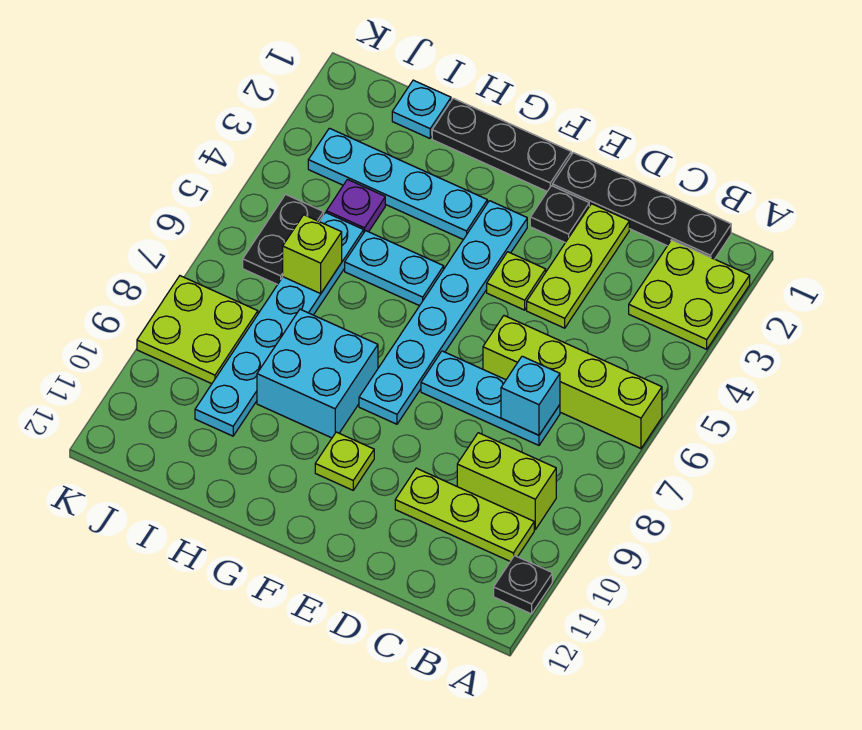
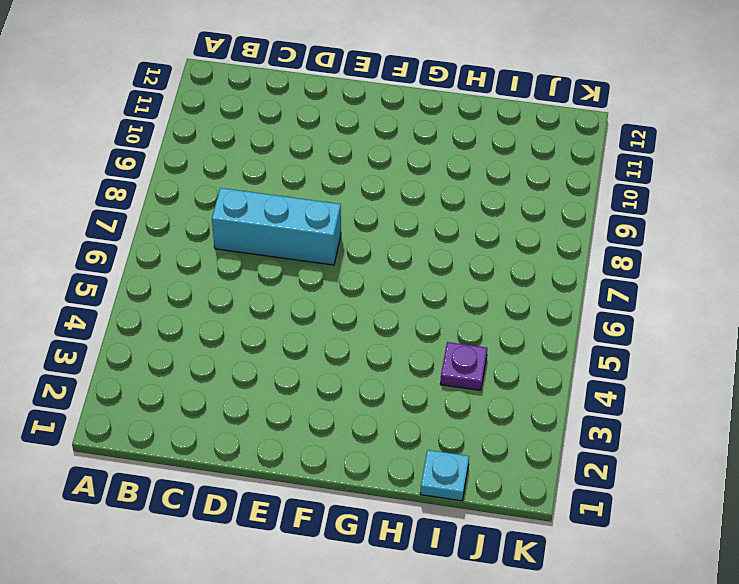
cyan 1x3 brick [212,188,341,265] -> cyan 1x3 plate [421,351,560,445]
none -> lime 2x2 plate [629,240,750,349]
none -> lime 1x4 brick [483,316,662,449]
none -> black 1x1 plate [494,556,552,614]

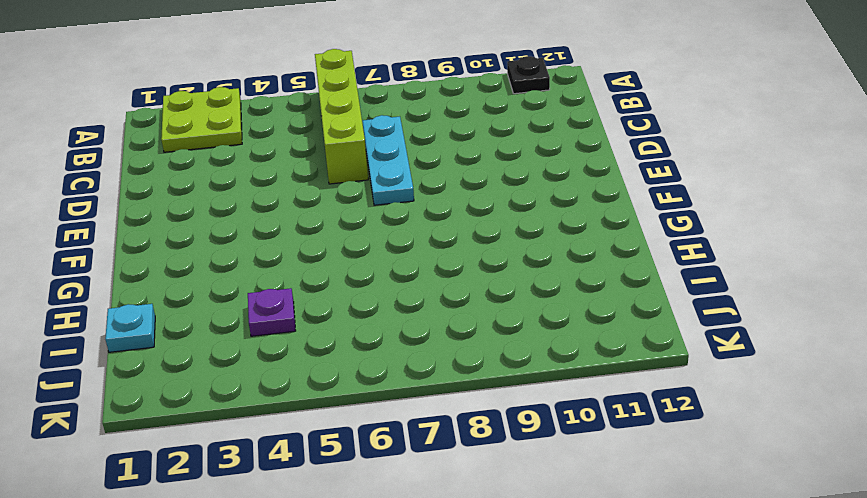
none -> black 1x4 plate [552,153,731,259]
none -> lime 1x2 brick [457,433,556,530]
none -> lime 1x3 plate [395,468,534,561]

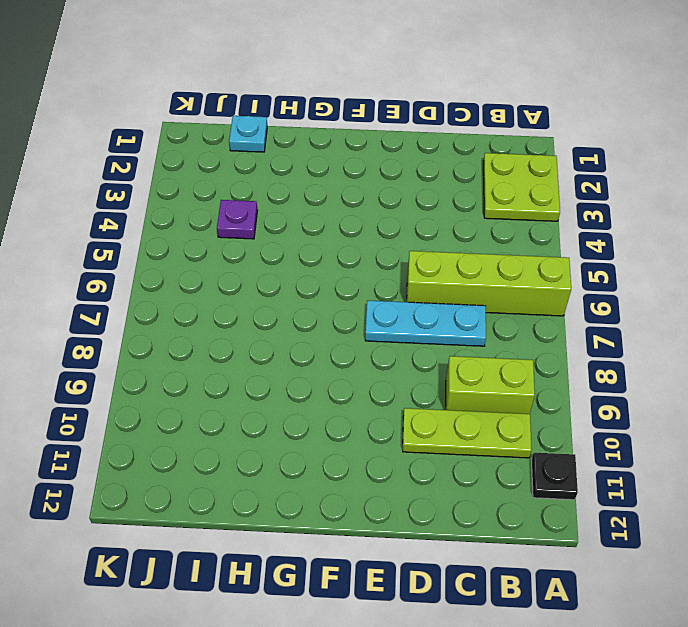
none -> black 1x4 plate [552,153,731,259]
none -> lime 1x3 plate [527,204,629,328]
none -> black 1x1 plate [530,186,589,243]

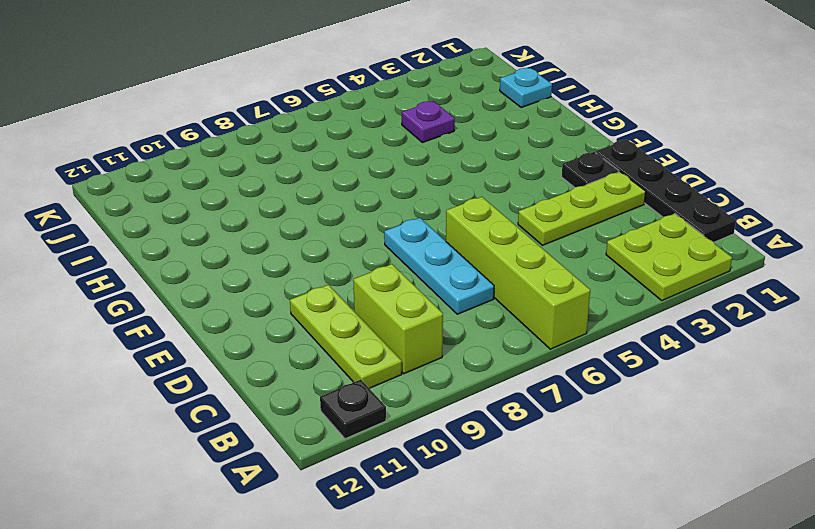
none -> lime 1x1 plate [487,252,546,310]
none -> black 1x3 plate [432,98,571,191]
none -> cyan 1x6 plate [359,201,527,424]

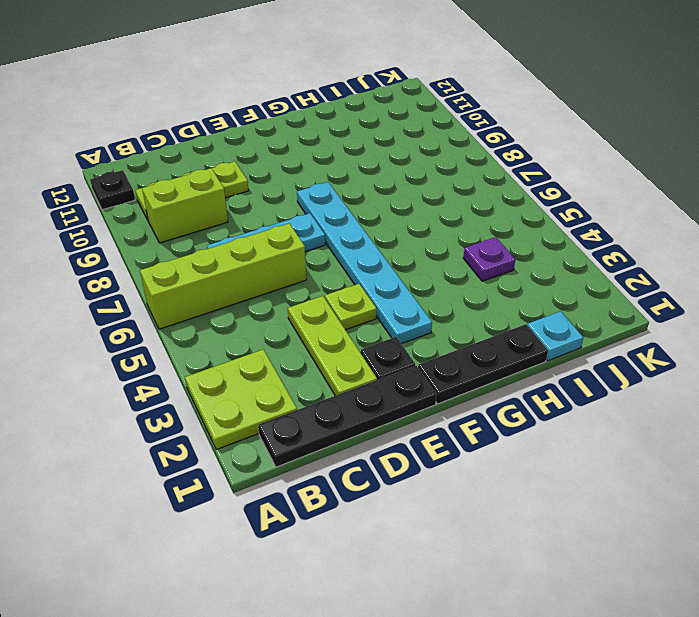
none -> lime 1x1 plate [315,432,374,490]
none -> cyan 1x4 plate [308,128,487,240]
none -> cyan 1x2 plate [345,231,444,306]

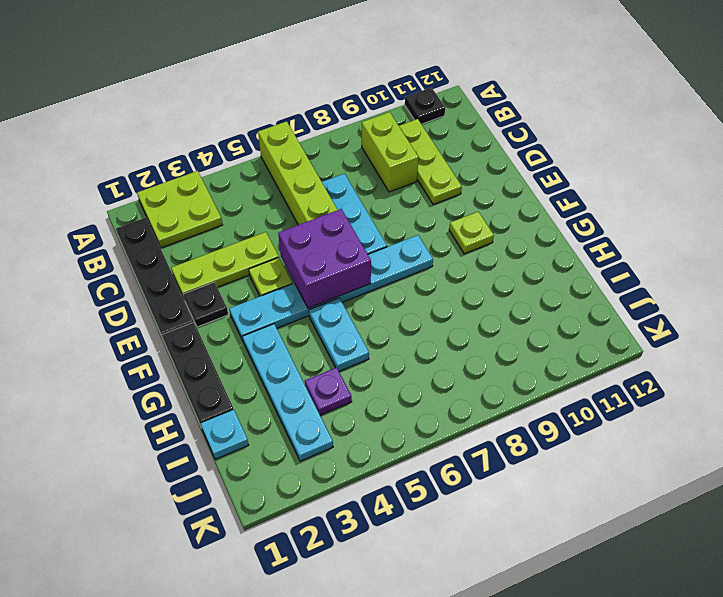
purple 2x2 brick [278,209,371,308] -> none
none -> cyan 2x2 brick [257,309,378,438]
none -> cyan 1x6 plate [195,213,364,436]
none -> black 1x2 plate [243,194,324,285]

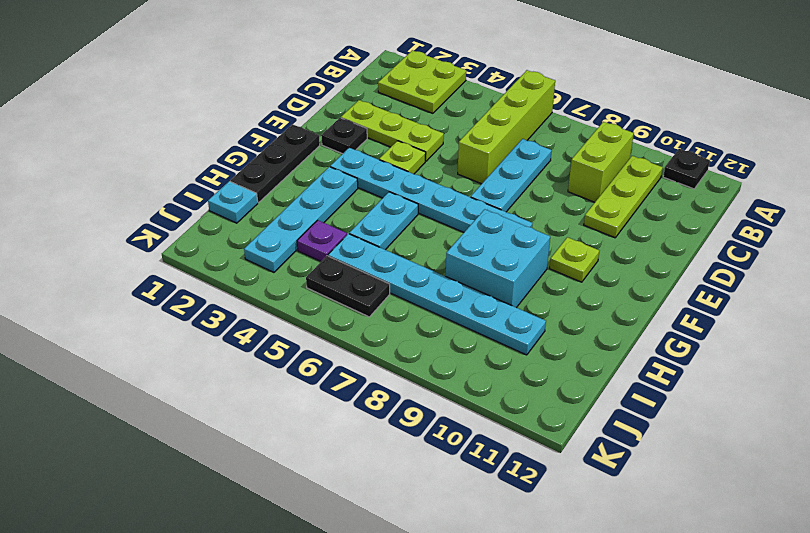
none -> black 1x4 plate [552,153,731,259]
none -> lime 2x2 plate [137,276,258,384]
none -> cyan 1x1 brick [501,356,560,435]

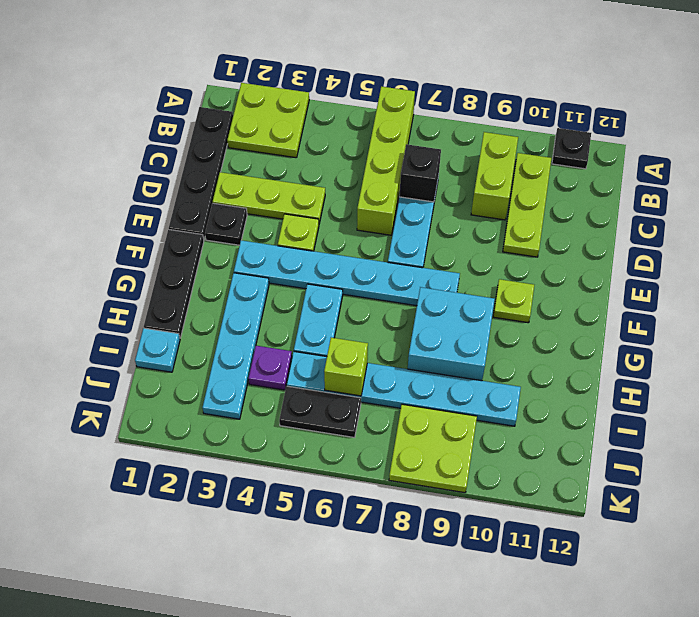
black 1x1 brick [399,144,441,202] -> cyan 1x1 brick [501,356,560,435]

